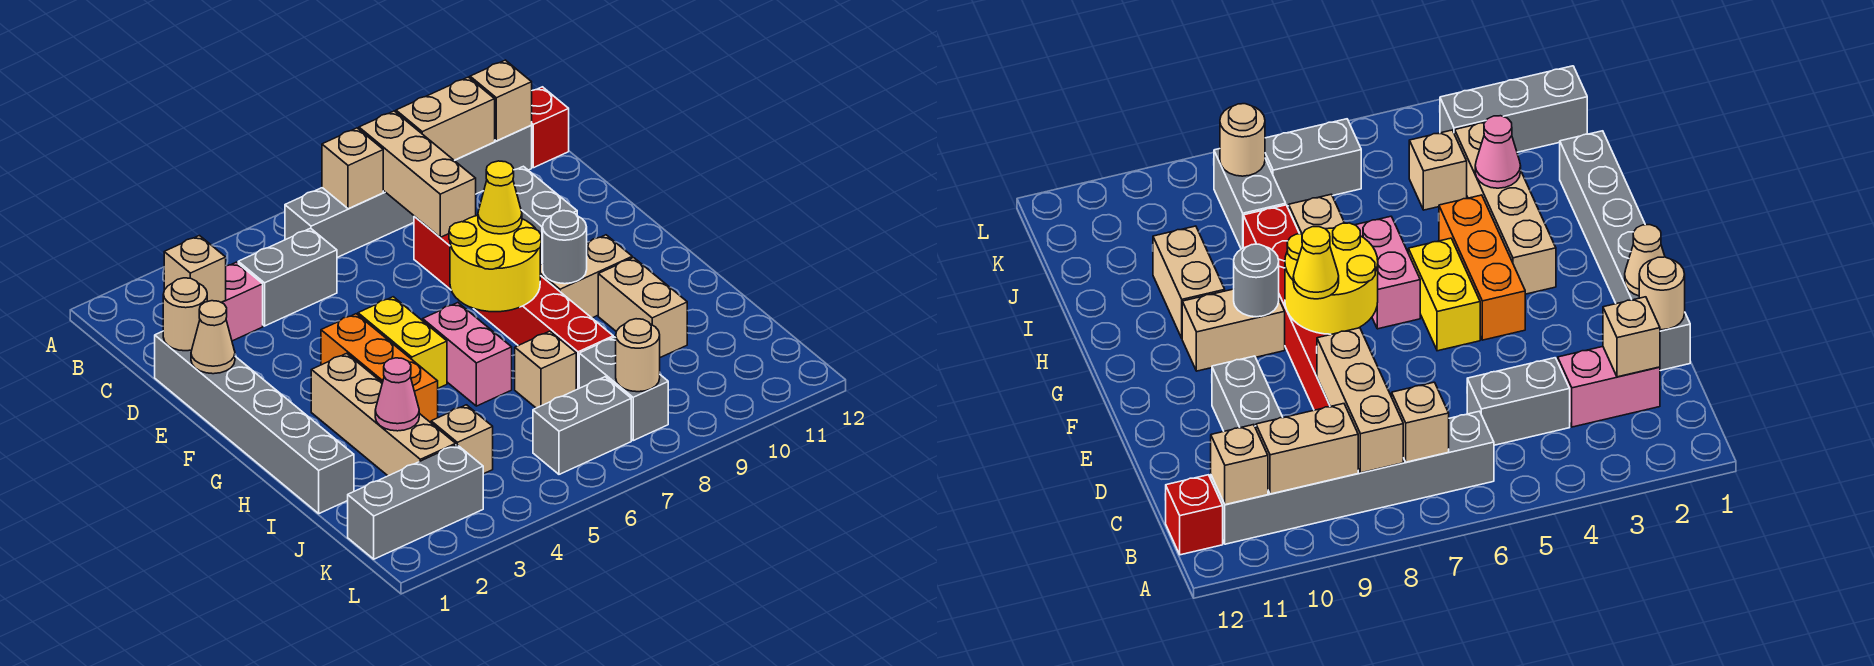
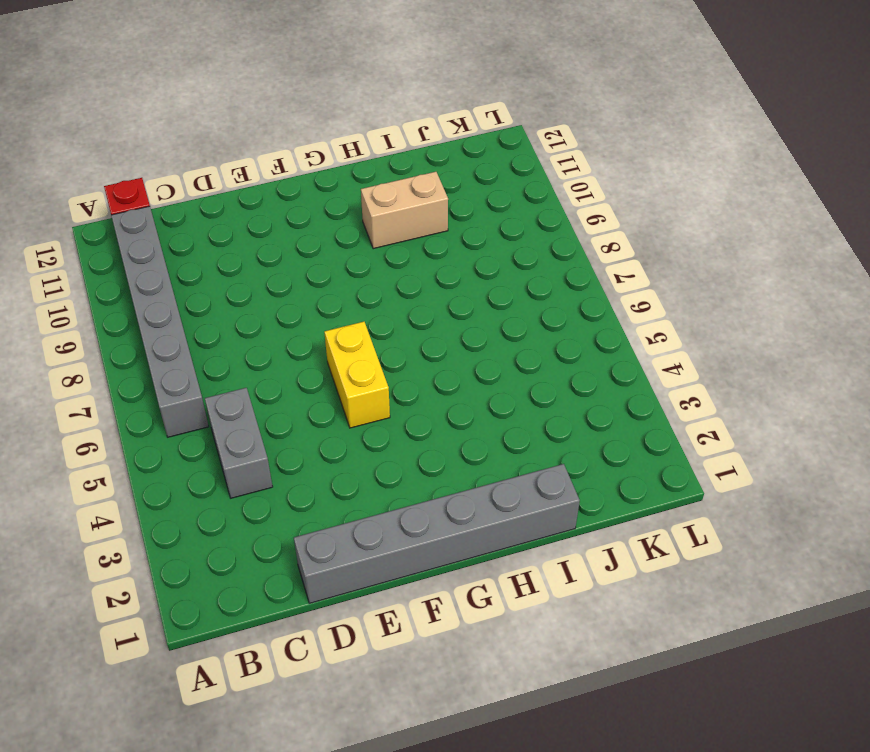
yellow 1x2 brick [324,322,390,428] -> yellow 1x2 brick turned to [358,297,447,388]
none -> pink 1x2 brick [221,262,263,341]
none -> red 1x6 brick [414,216,613,390]
none -> grey 1x2 brick [513,166,577,265]
none -> orange 1x3 brick [321,314,438,423]

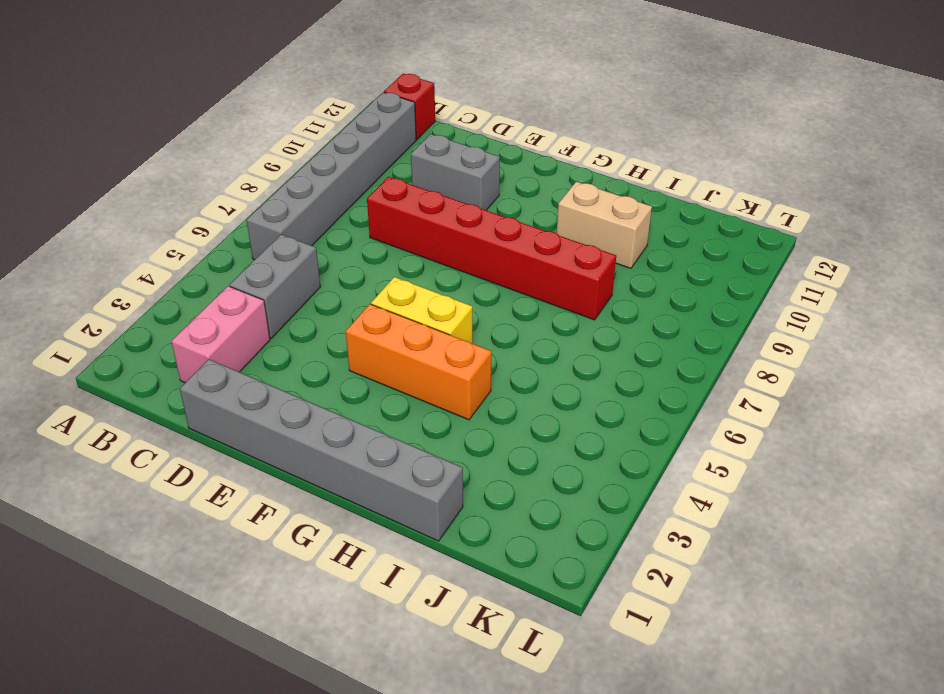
none -> tan 1x4 brick [311,353,456,476]
none -> pink 1x2 brick [423,303,512,406]
none -> tan 1x2 brick [540,235,632,318]
none -> tan 1x1 brick [515,331,576,408]

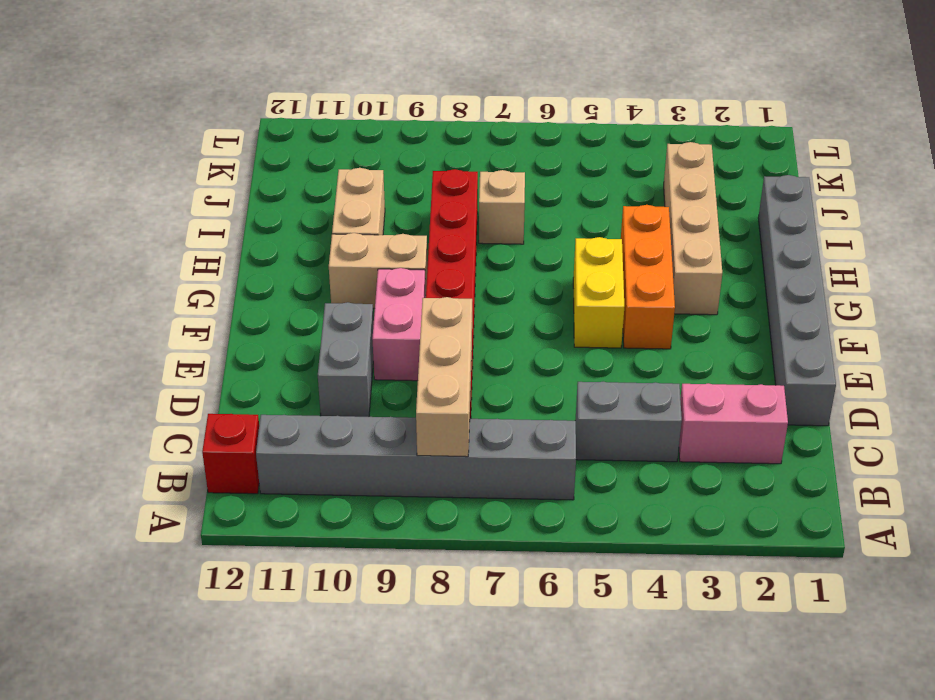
pink 1x2 brick [372,268,426,381] -> pink 1x2 brick moved to [423,303,512,406]
none -> tan 1x1 brick [431,405,493,474]
none -> grey 1x2 brick [579,337,668,440]
none -> grey 1x3 brick [348,445,483,559]
none -> grey 1x2 brick [533,377,631,474]

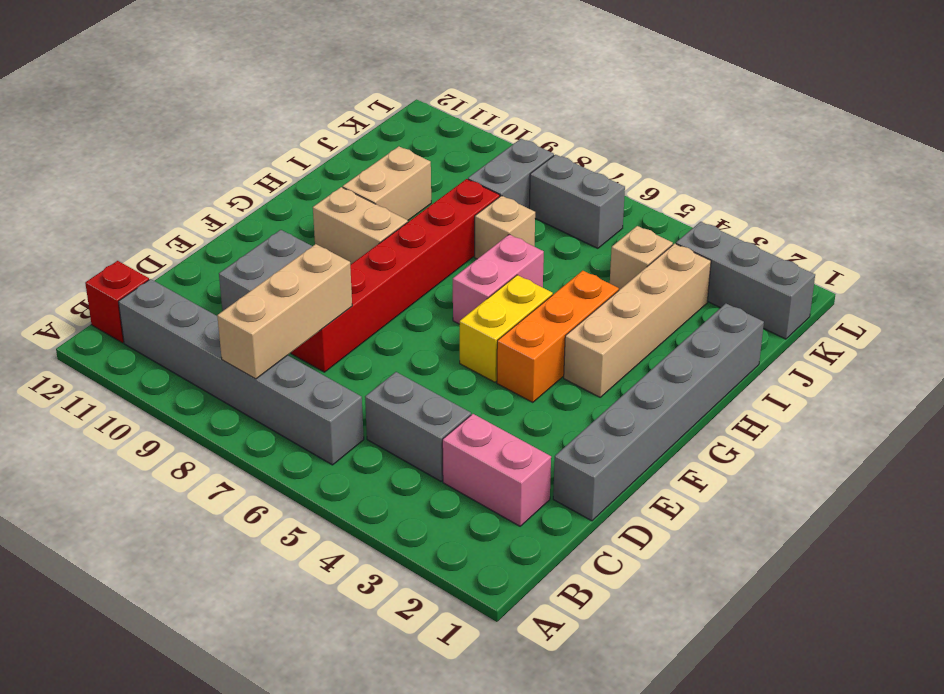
none -> tan 1x1 brick [322,128,383,209]
none -> tan 1x2 brick [396,77,495,160]
none -> tan 1x1 brick [470,60,532,141]
none -> tan 1x1 brick [164,236,226,302]

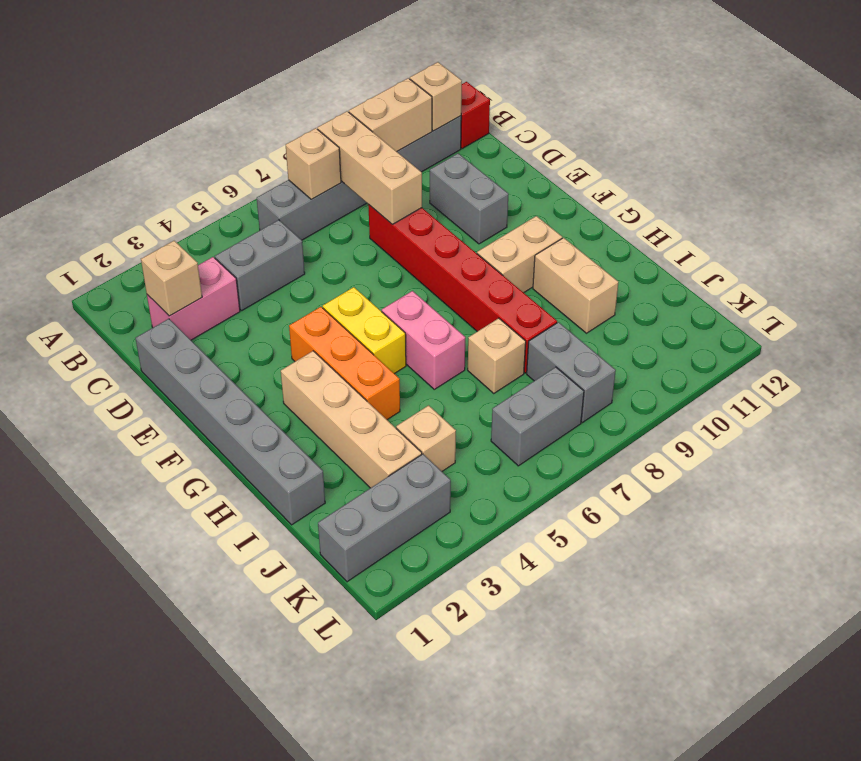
none -> tan 1x1 round brick [163,278,207,351]
none -> tan 1x1 cone [191,301,235,374]
none -> yellow 2x2 round brick [449,215,541,312]
none -> grey 1x1 round brick [543,211,587,284]

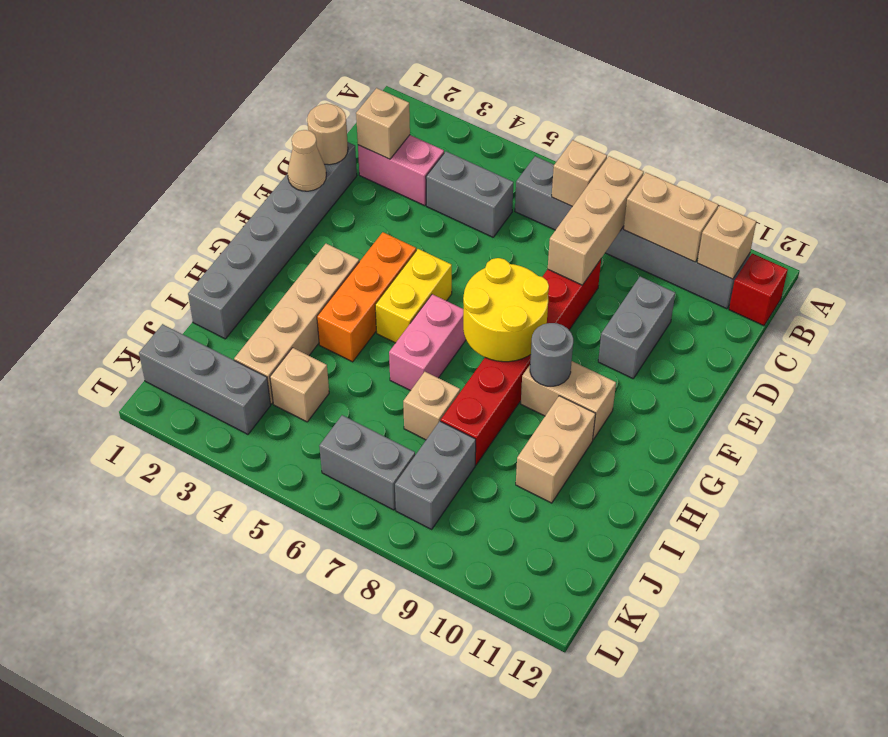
none -> pink 1x1 cone [375,358,419,431]
none -> tan 1x1 round brick [616,319,660,392]
none -> yellow 1x1 cone [478,161,522,234]

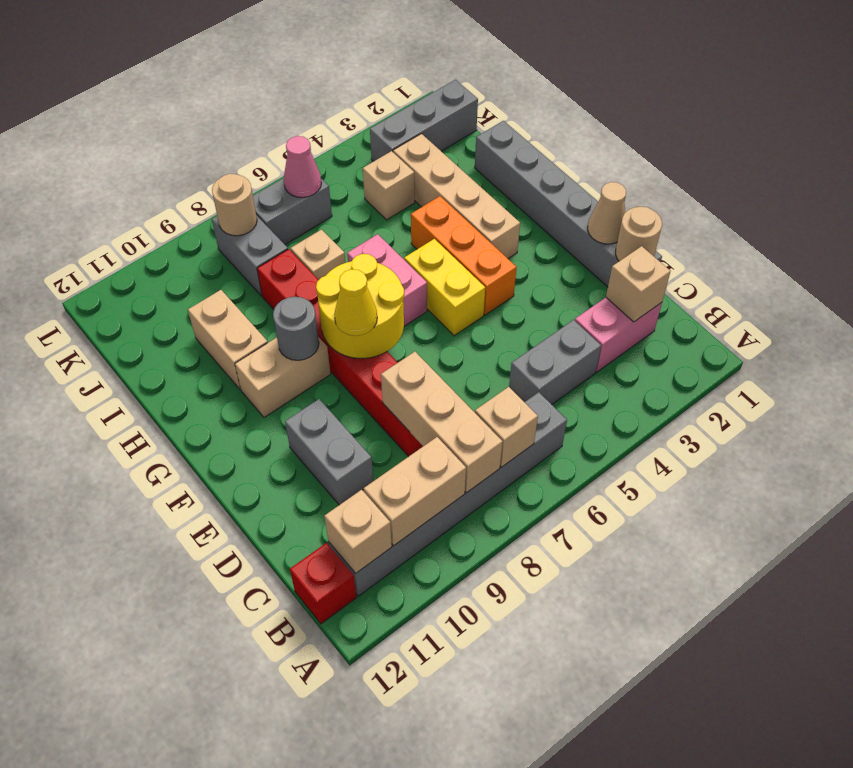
pink 1x1 cone [284,136,321,198] -> pink 1x1 cone moved to [375,358,419,431]

